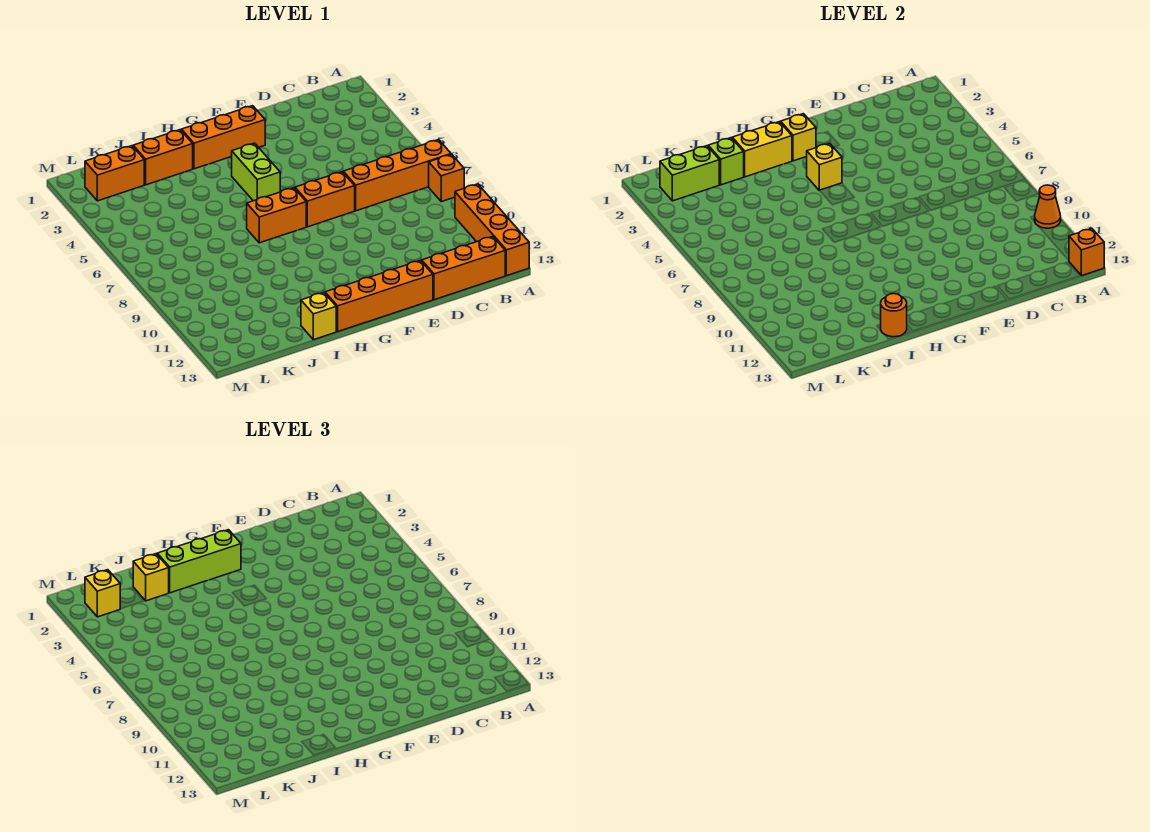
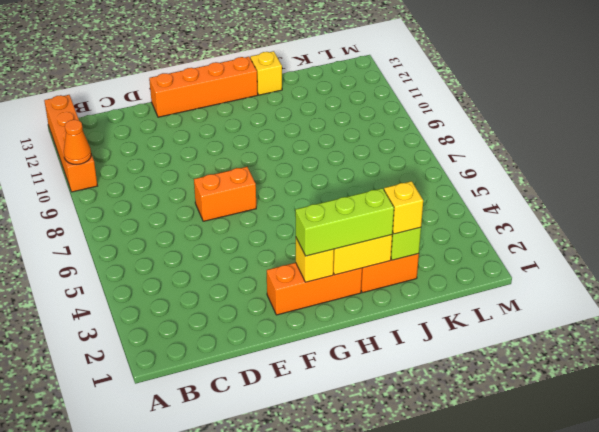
none -> orange 1x4 brick [343,140,451,211]
none -> orange 1x1 brick [429,154,464,202]
none -> orange 1x3 brick [422,236,505,300]

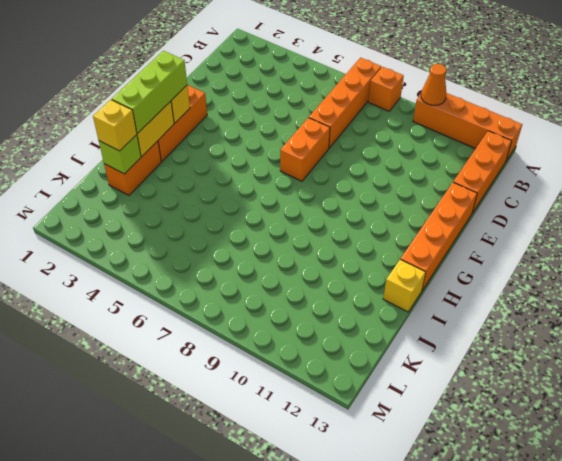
none -> lime 1x2 brick [232,143,280,201]
none -> orange 1x2 brick [247,188,306,243]
none -> orange 1x2 brick [85,146,144,201]

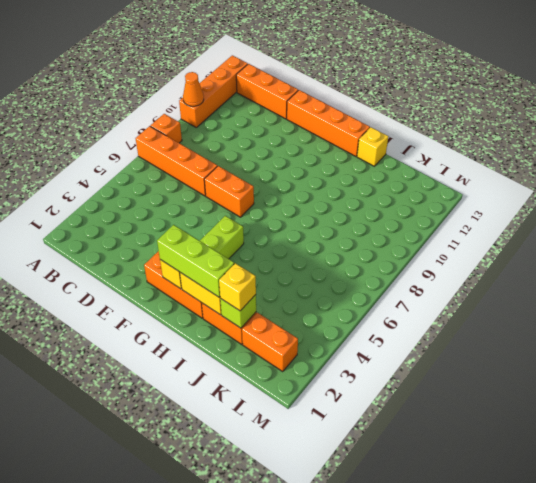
none -> orange 1x2 brick [247,188,306,243]
none -> orange 1x1 brick [1069,228,1104,276]
none -> yellow 1x1 brick [807,143,842,190]

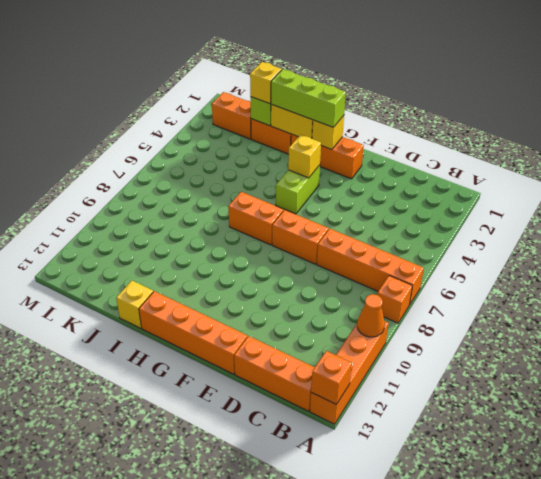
none -> orange 1x1 round brick [881,294,907,337]
none -> lime 1x2 brick [660,146,719,201]
none -> yellow 1x1 brick [85,570,120,617]

